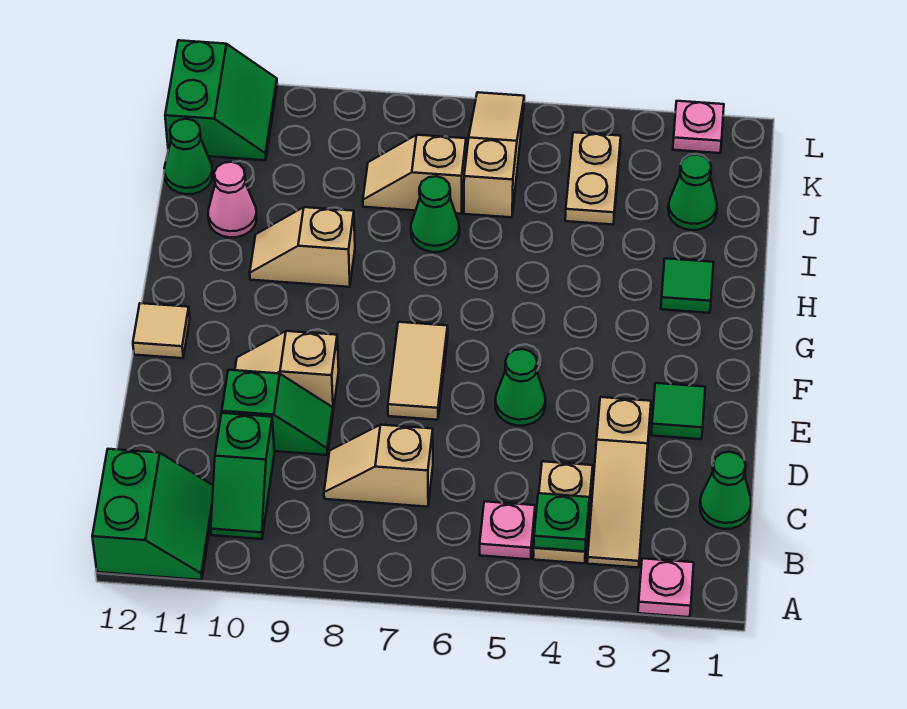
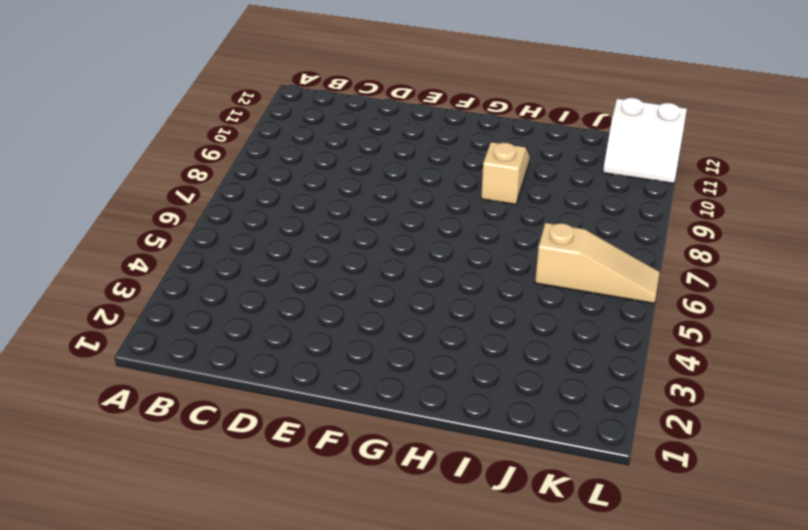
white 2x2 slope [603,98,687,183] -> green 2x2 slope [165,40,277,160]
none -> pink 1x1 plate [638,558,694,617]
none -> green 2x2 slope [92,449,213,580]
none -> tan 1x3 slope [587,397,651,568]

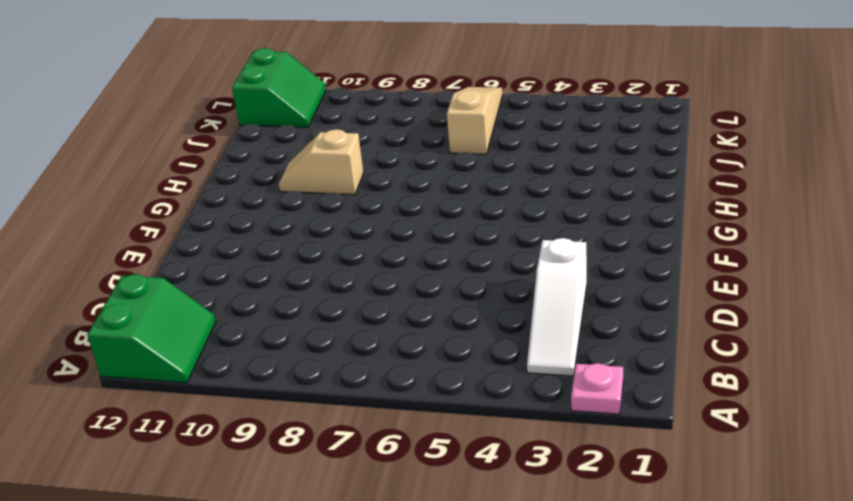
white 1x3 slope [527,238,587,376] -> tan 1x3 slope [587,397,651,568]
none -> tan 1x2 plate [533,461,593,563]
none -> pink 1x1 plate [480,501,535,559]
none -> green 1x2 slope [211,413,274,539]

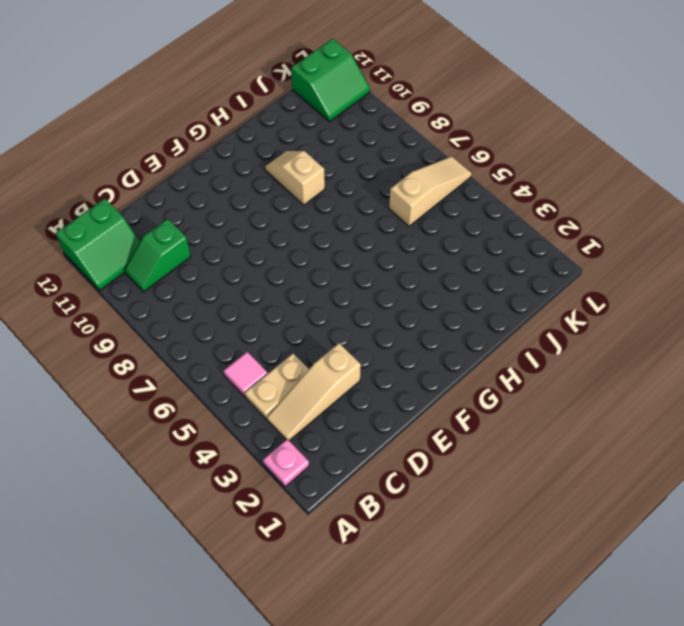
pink 1x1 tile [224,352,268,396] -> pink 1x1 plate [480,501,535,559]
none -> green 1x1 cone [700,452,751,529]
none -> tan 1x2 slope [324,425,433,507]
none -> green 1x2 slope [222,370,333,455]

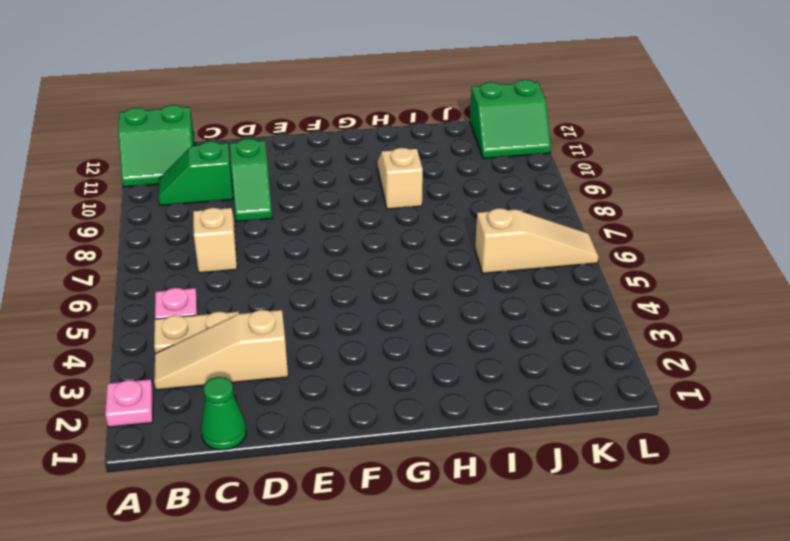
none -> green 1x1 tile [651,383,705,439]
none -> green 1x1 cone [495,349,545,426]
none -> tan 1x2 tile [388,322,448,420]

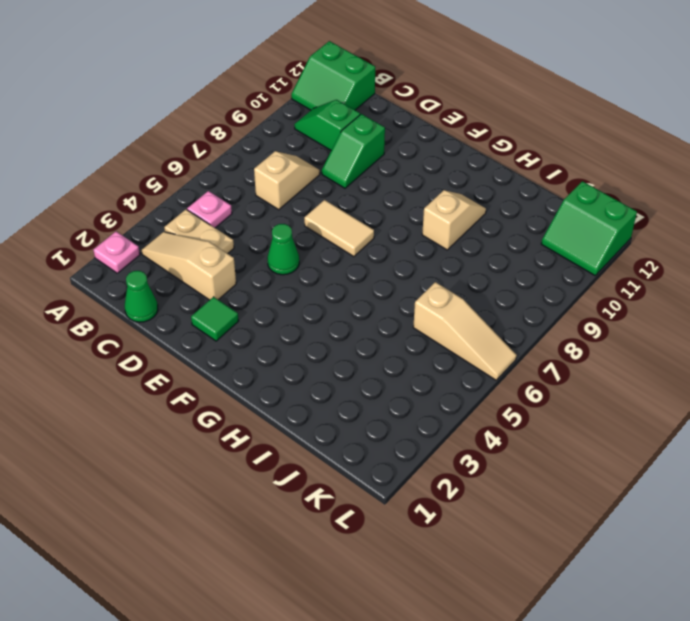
none -> tan 1x2 slope [235,331,339,410]
none -> tan 1x1 tile [133,303,190,358]
none -> green 1x1 tile [661,258,714,313]

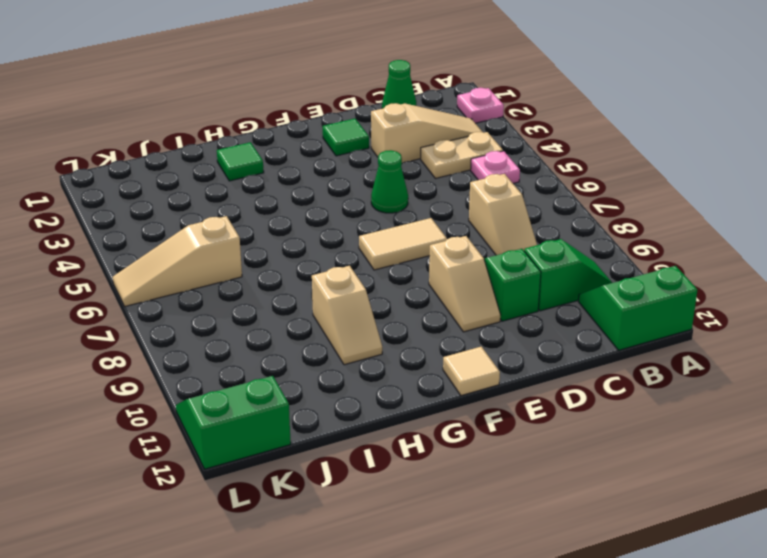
none -> green 1x1 cone [411,176,459,252]
none -> pink 1x1 cone [208,162,257,237]
none -> green 1x1 cone [668,155,717,230]

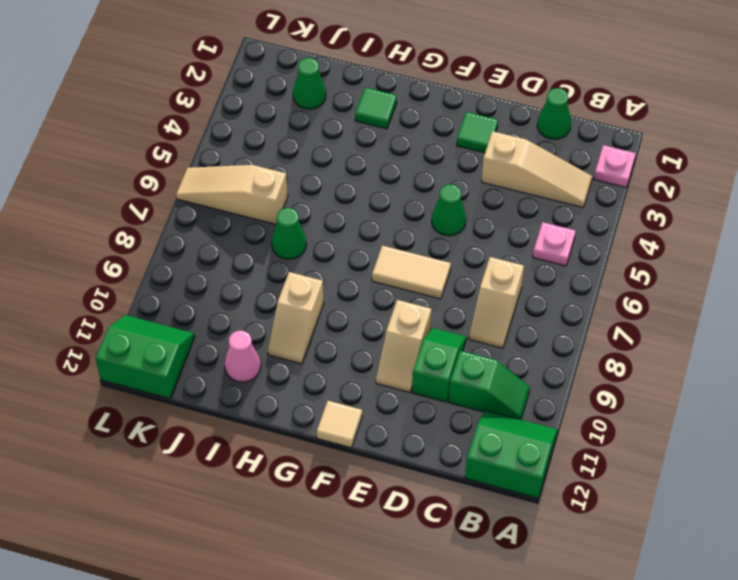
none -> tan 1x2 plate [533,461,593,563]
none -> tan 1x2 plate [565,132,621,225]
none -> tan 1x2 slope [363,135,466,214]

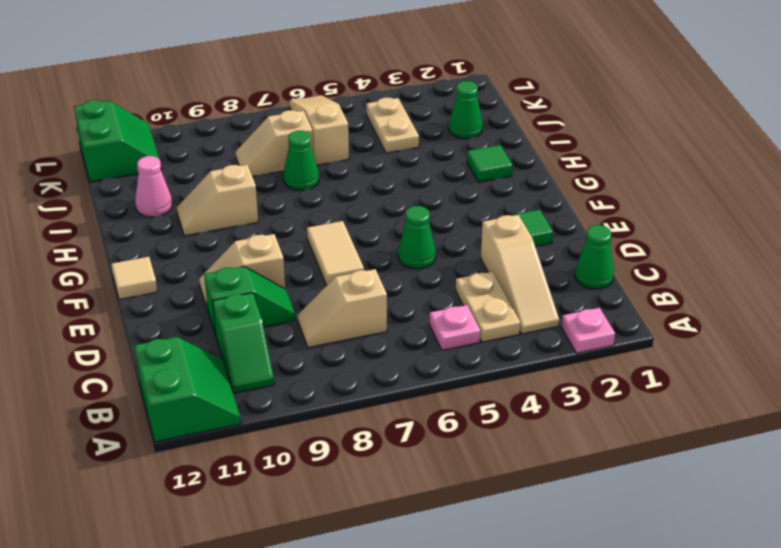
none -> green 1x1 cone [164,119,213,194]
none -> pink 1x1 plate [673,101,724,153]
none -> green 1x1 plate [534,493,590,551]

